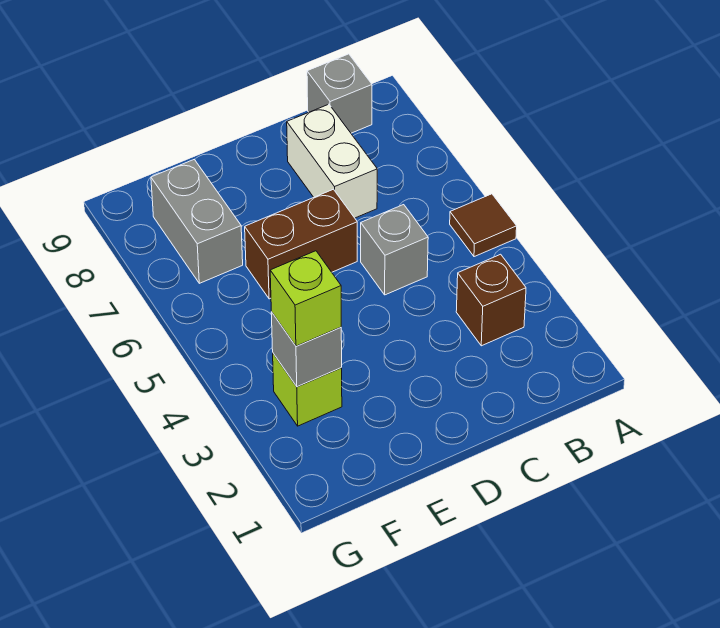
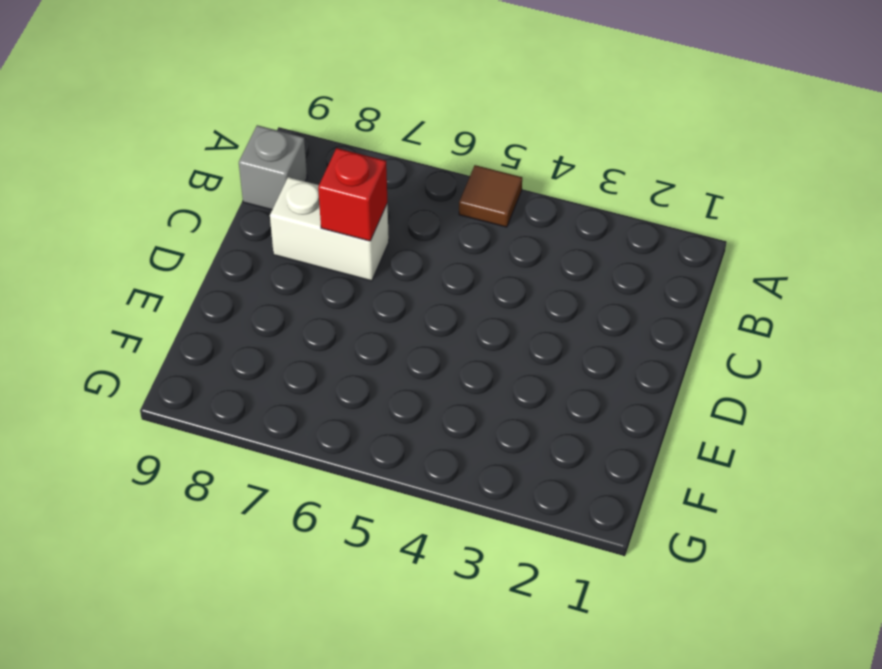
red 1x1 brick [318,148,387,241] -> none
none -> brown 1x1 brick [456,254,526,346]
none -> grey 1x1 brick [361,205,428,295]

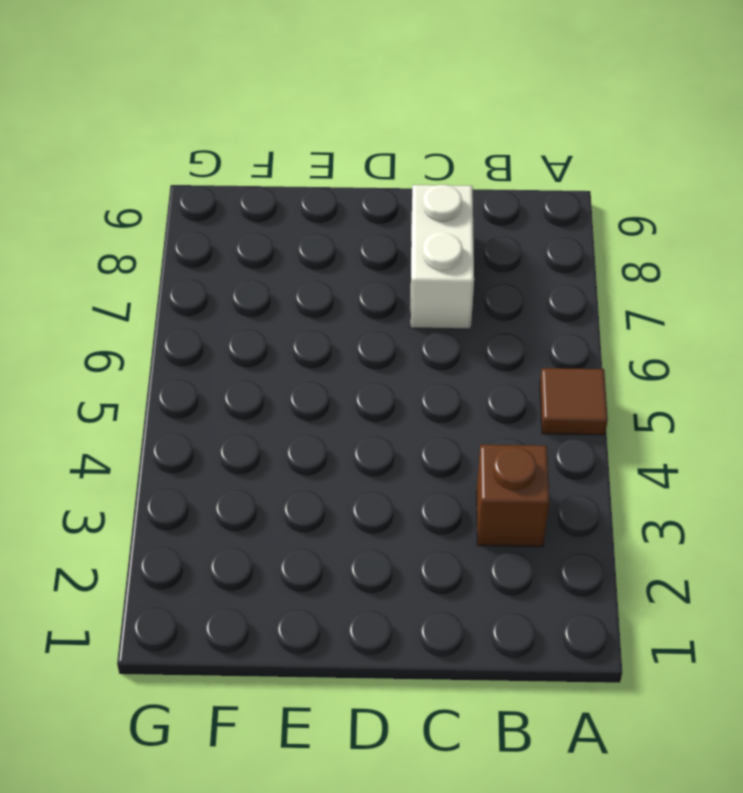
none -> grey 1x1 brick [307,54,372,133]
none -> grey 1x1 brick [361,205,428,295]

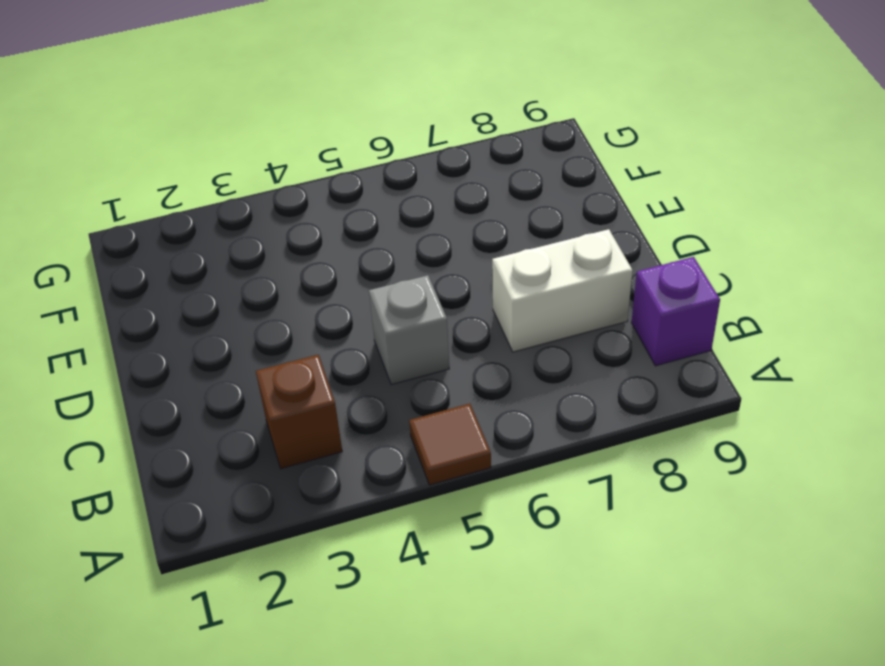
purple 1x1 brick [631,257,720,366] -> grey 1x1 brick [307,54,372,133]
none -> brown 1x2 brick [245,189,357,299]
none -> lime 1x1 brick [273,353,342,426]

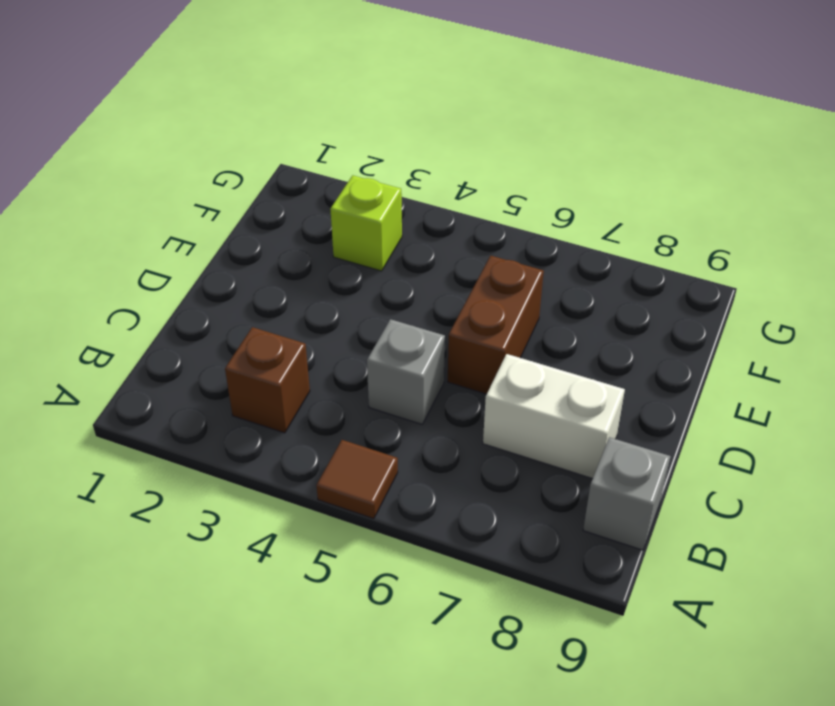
none -> grey 1x2 brick [151,159,243,283]
none -> grey 1x1 brick [271,312,342,387]

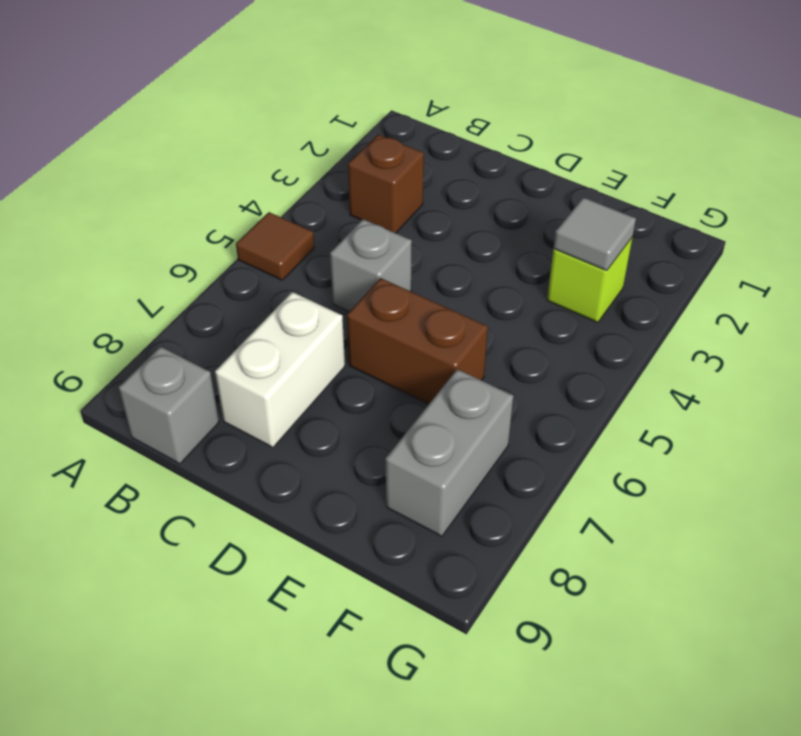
grey 1x1 tile [554,198,636,271] -> grey 1x1 brick [271,312,342,387]
none -> lime 1x1 brick [270,251,341,346]

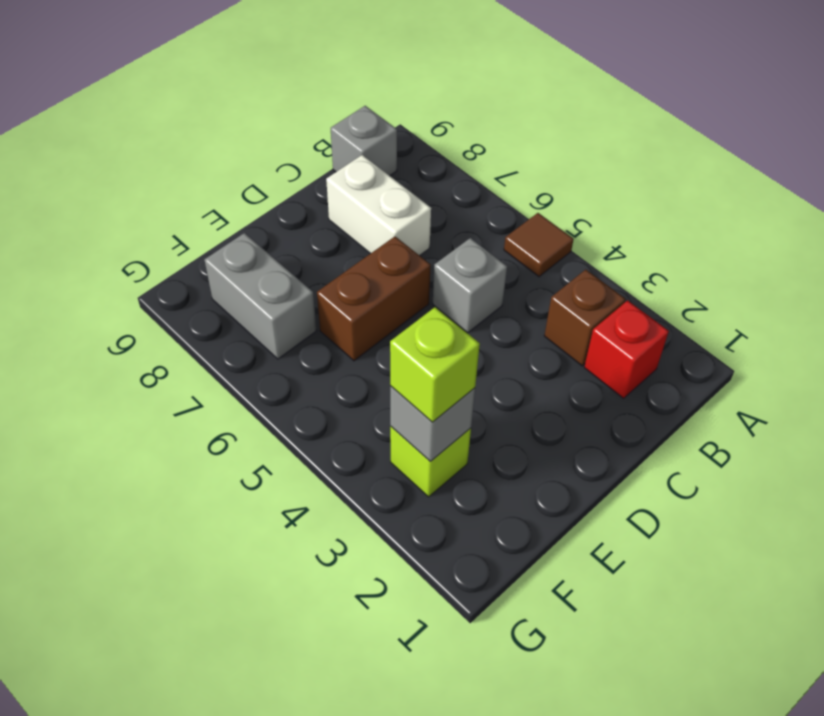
red 1x1 brick [584,300,669,398] -> none

